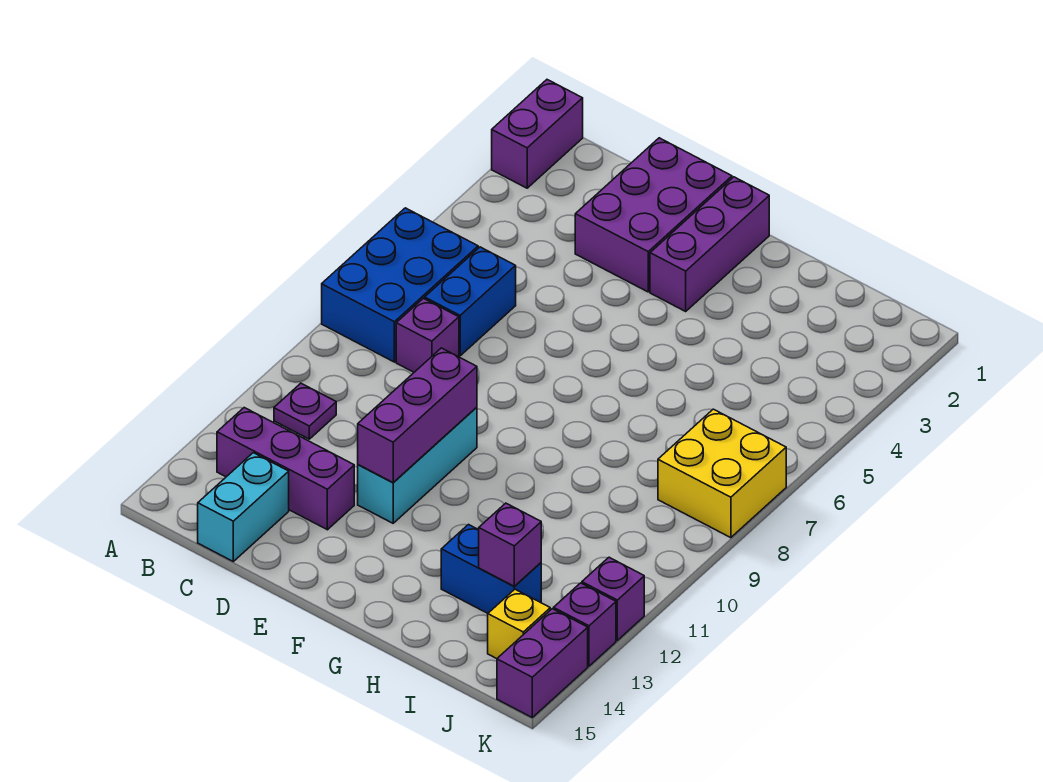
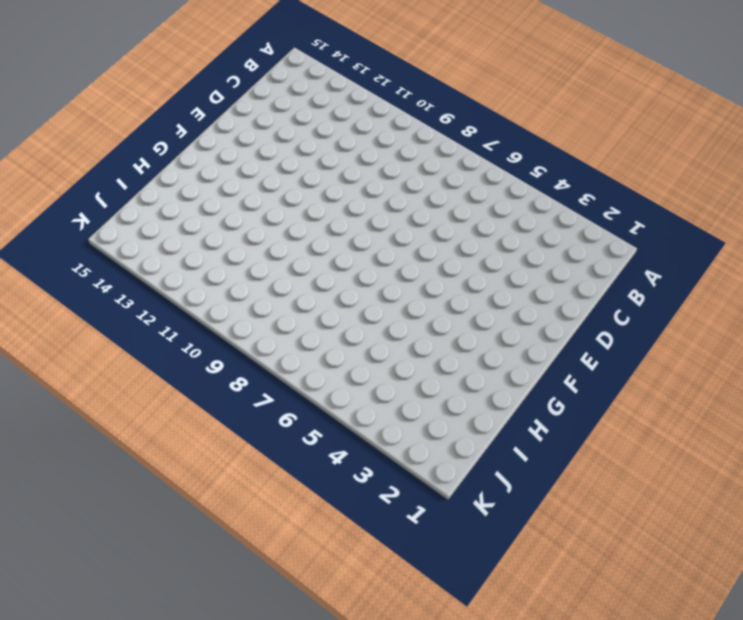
none -> purple 1x2 brick [492,80,583,188]
none -> blue 2x3 brick [322,208,478,362]
none -> purple 1x1 plate [274,383,336,439]

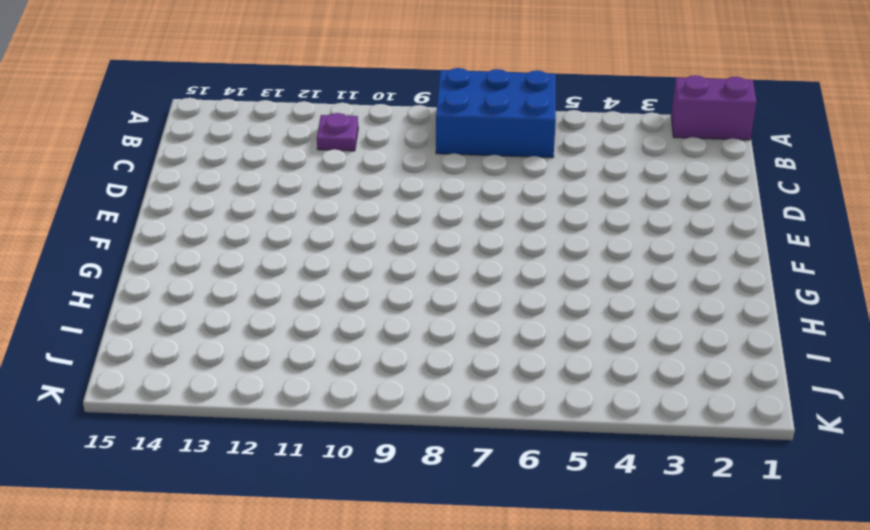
none -> purple 1x3 brick [217,408,354,530]
none -> blue 1x2 brick [425,247,516,356]
none -> purple 1x1 brick [396,298,459,372]

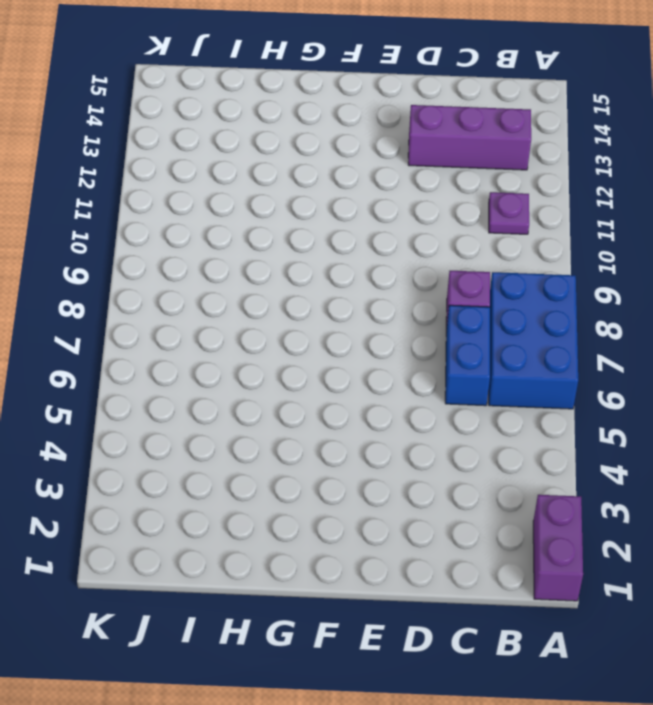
none -> cyan 1x2 brick [198,453,289,561]
none -> purple 2x3 brick [575,138,732,292]
none -> cyan 1x3 brick [358,407,477,523]

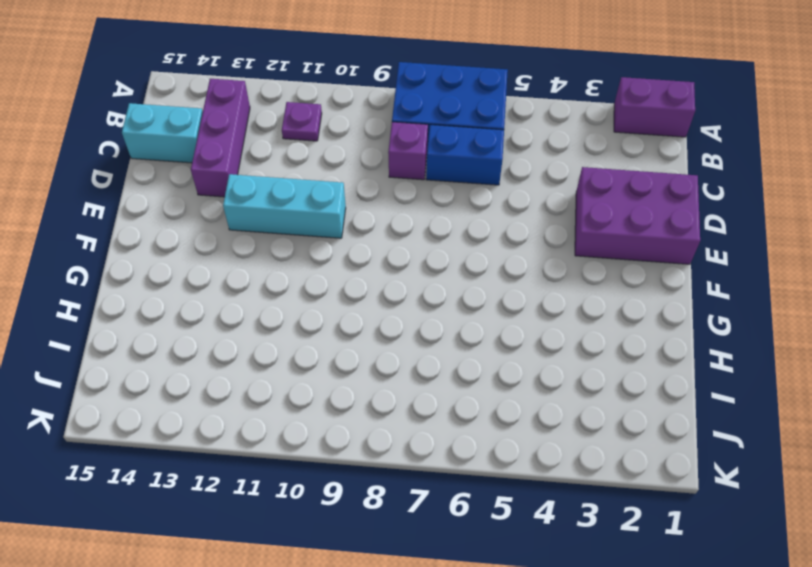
none -> purple 1x3 brick [650,177,769,311]
none -> blue 1x2 brick [441,525,541,613]
none -> yellow 2x2 brick [658,409,786,538]

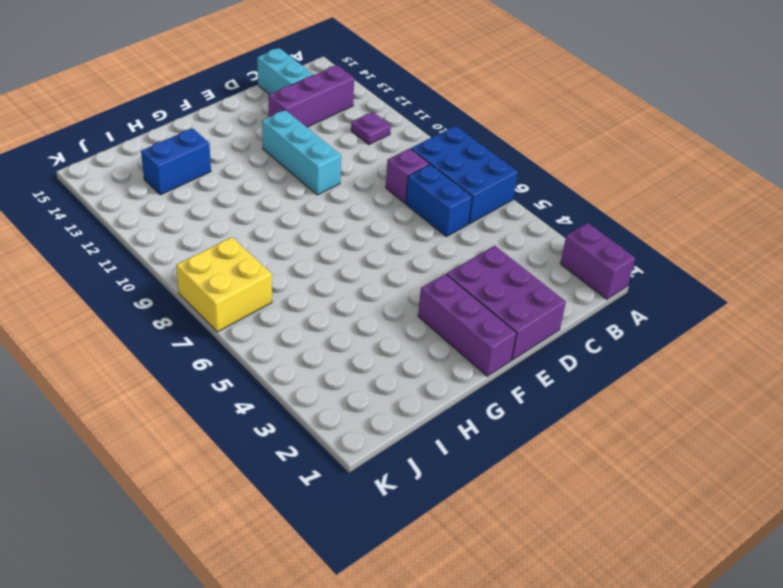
none -> yellow 1x1 brick [488,589,550,659]
none -> purple 1x1 brick [582,557,644,640]
none -> purple 1x1 brick [554,583,616,666]

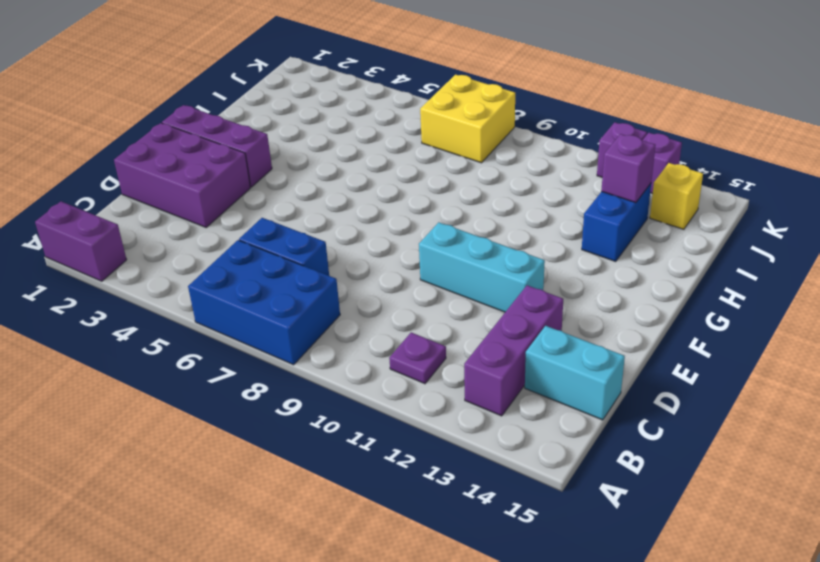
none -> purple 1x1 brick [396,298,459,372]
none -> purple 1x2 brick [497,609,588,717]
none -> purple 1x3 brick [358,348,477,483]

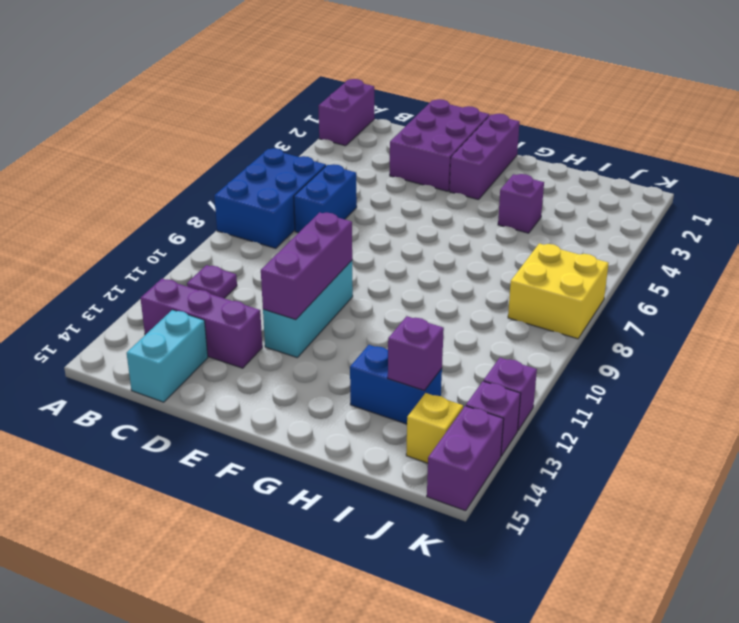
purple 1x1 brick [498,174,544,233] -> purple 1x1 brick moved to [396,298,459,372]

